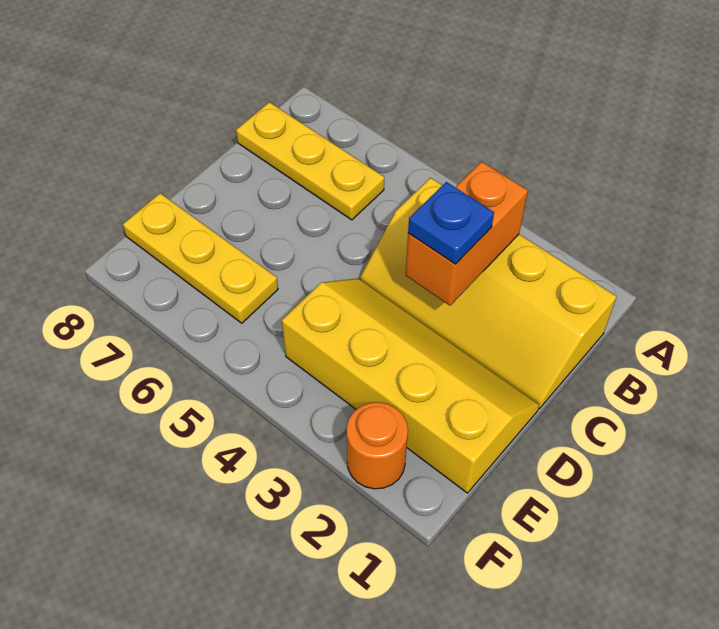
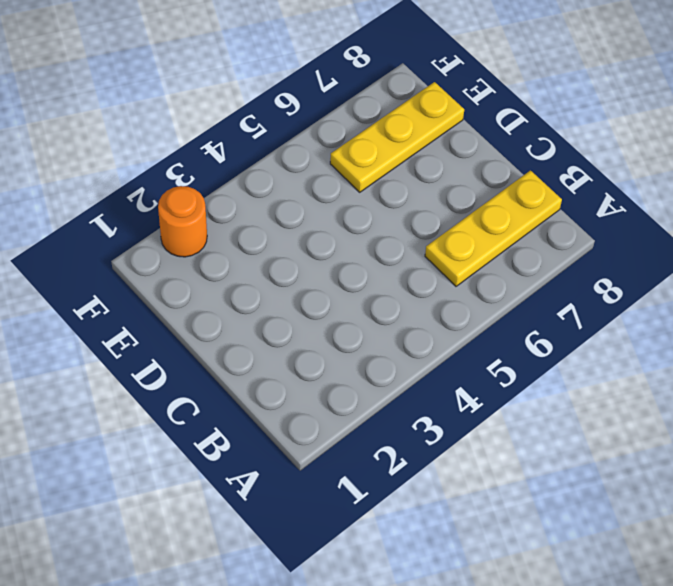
none -> yellow 2x4 slope [360,178,617,409]
none -> yellow 2x4 slope [282,279,539,493]

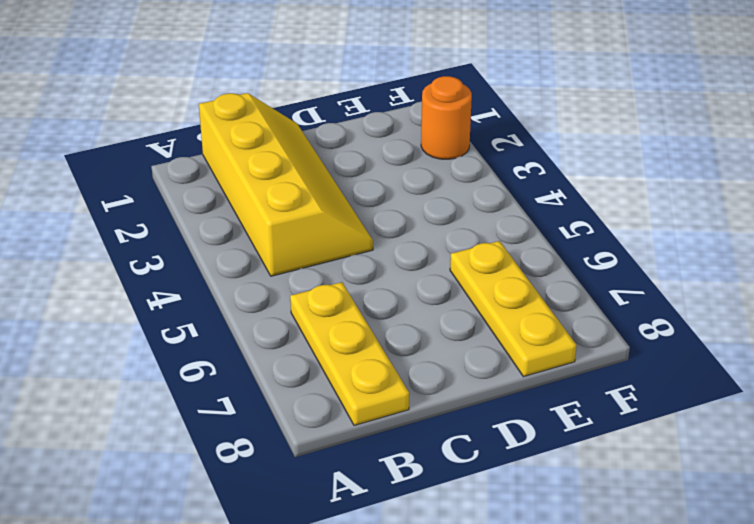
none -> yellow 2x4 slope [282,279,539,493]
none -> orange 1x2 brick [406,162,528,306]

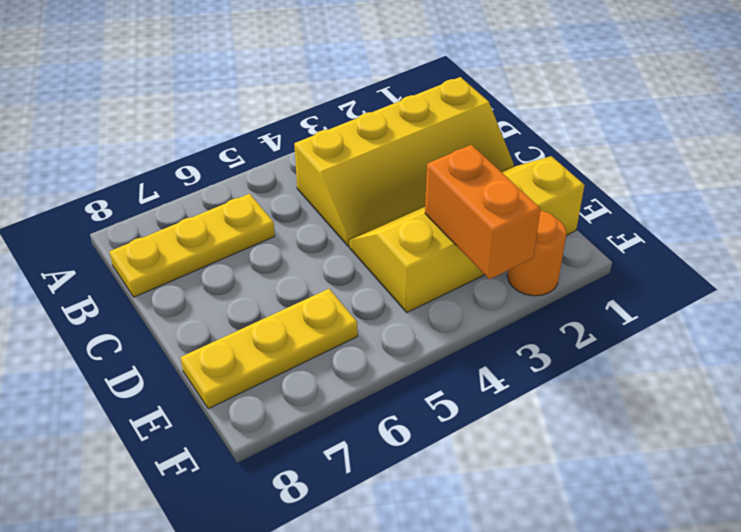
orange 1x2 brick [425,145,541,279] -> orange 1x2 brick moved to [406,162,528,306]
none -> blue 1x1 plate [408,182,494,264]

